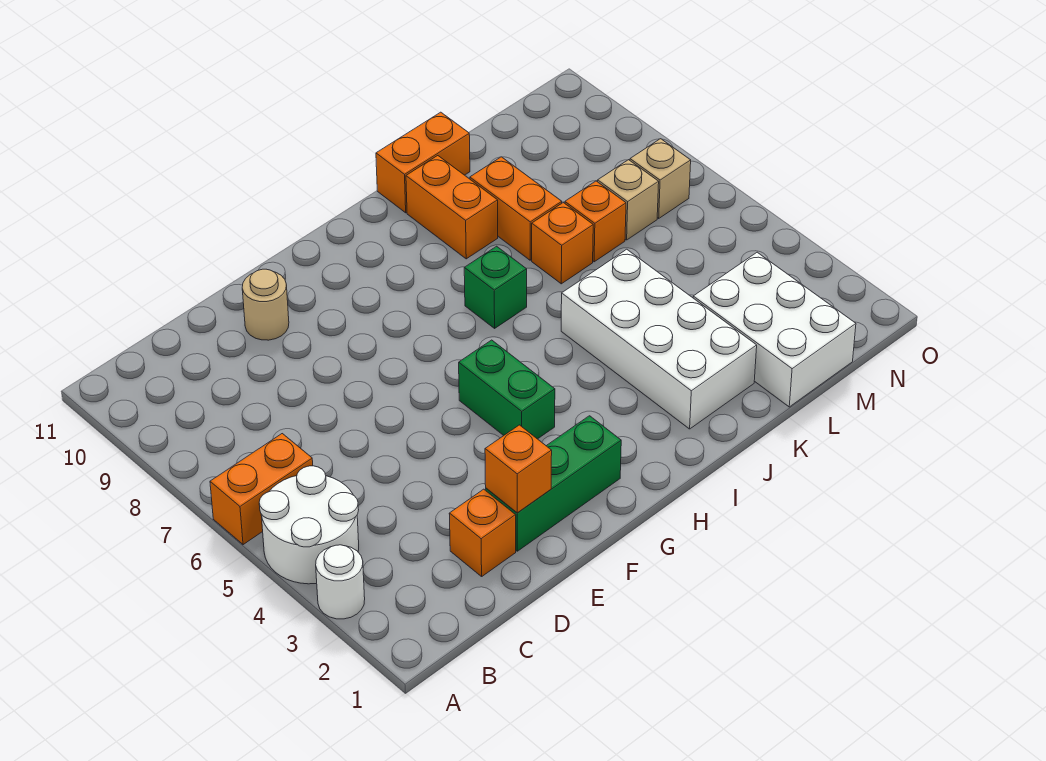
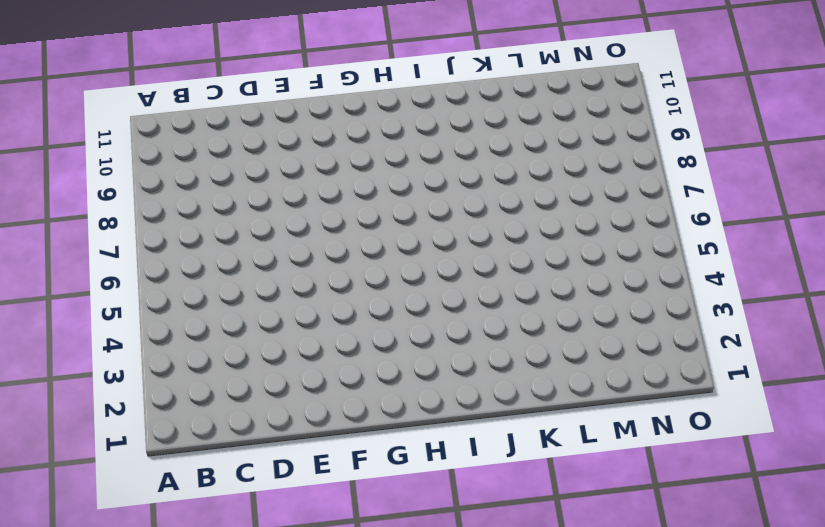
none -> white 1x1 round brick [316,545,365,619]
none -> white 2x2 round brick [259,466,359,584]
none -> orange 1x2 brick [210,434,313,545]

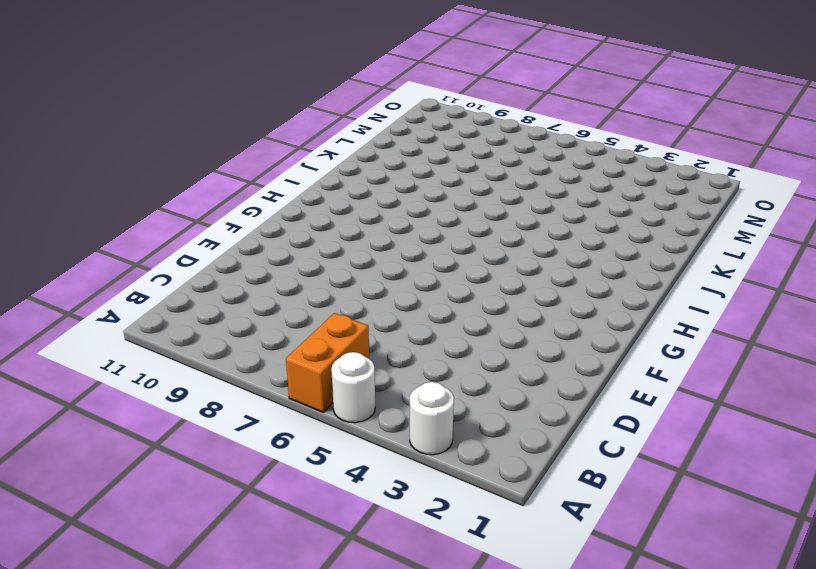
white 1x1 round brick [331,352,375,423] -> white 2x2 round brick [259,466,359,584]
none -> orange 1x1 brick [449,489,516,576]
none -> green 1x3 brick [486,416,621,551]
none -> tan 1x1 round brick [242,269,289,340]

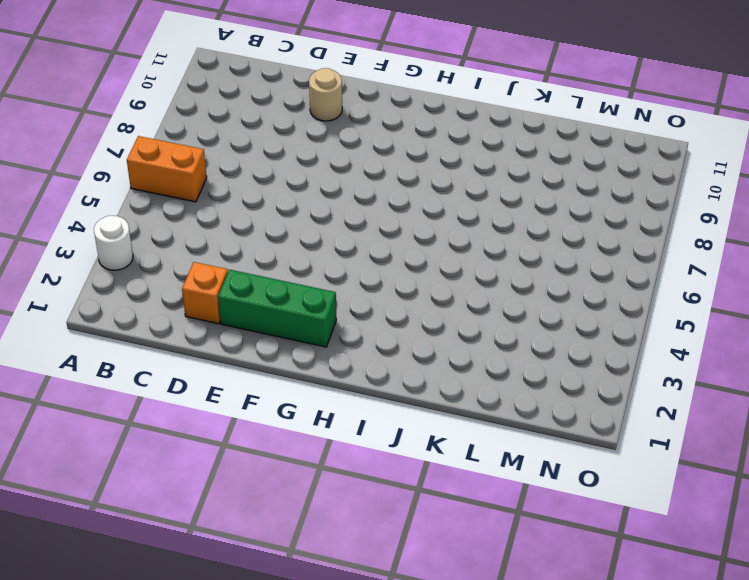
none -> white 2x2 round brick [259,466,359,584]
none -> green 1x2 brick [459,340,555,439]
none -> green 1x1 brick [464,246,527,328]

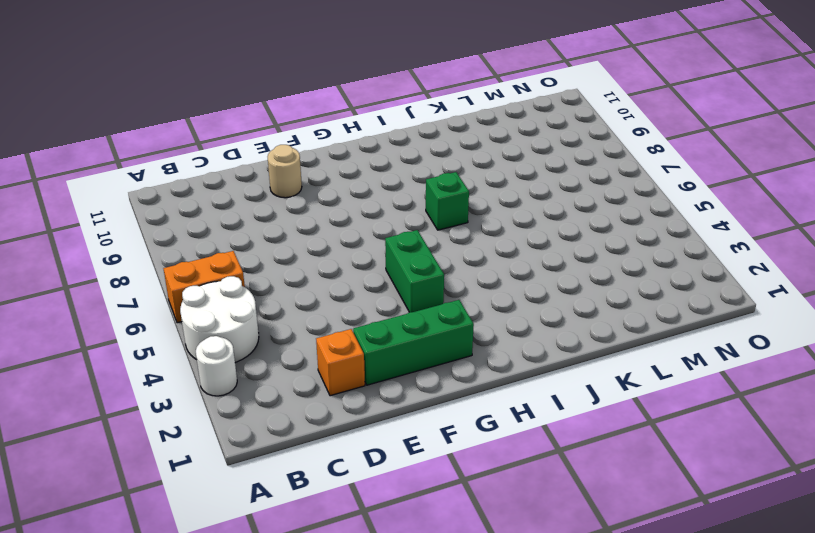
none -> white 2x4 brick [561,249,757,429]
none -> orange 1x2 brick [406,156,498,259]
none -> orange 1x2 brick [376,112,470,213]

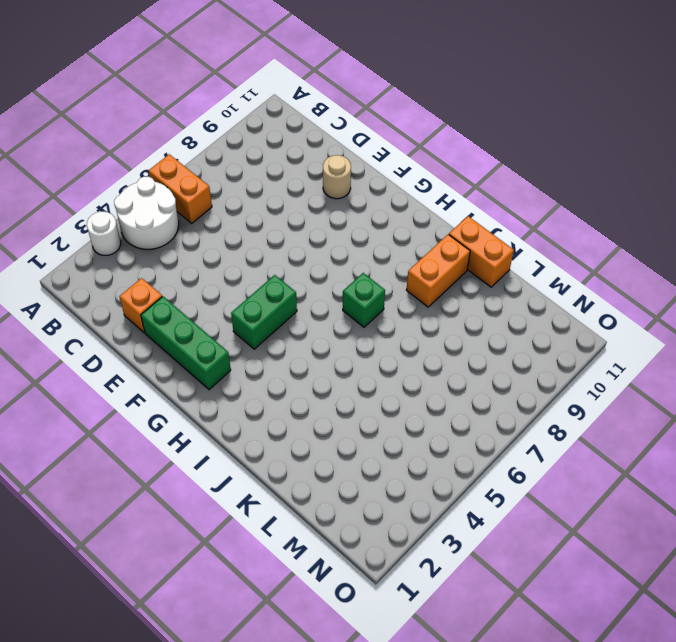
none -> white 2x4 brick [561,249,757,429]
none -> orange 1x1 brick [532,203,593,284]
none -> orange 1x2 brick [470,157,562,260]

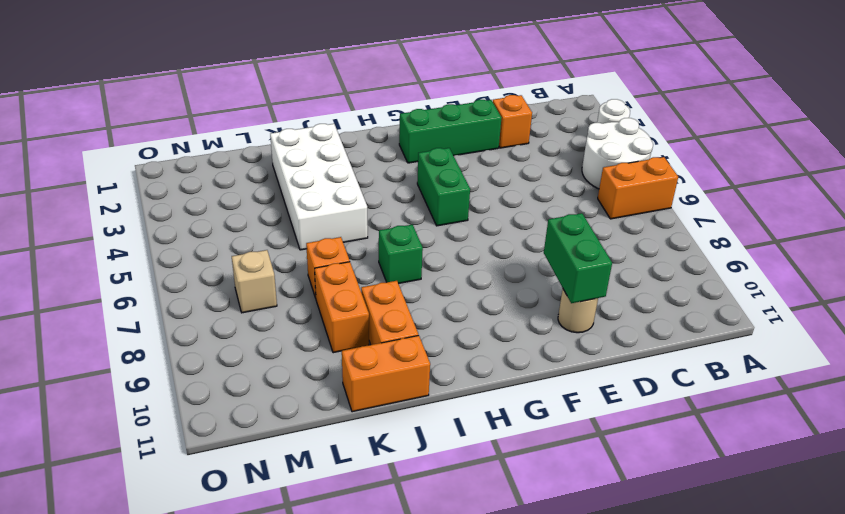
green 1x2 brick [544,213,612,303] -> none
none -> white 2x3 brick [693,252,856,407]
none -> orange 1x1 brick [565,181,626,262]
none -> tan 1x1 brick [630,139,691,218]

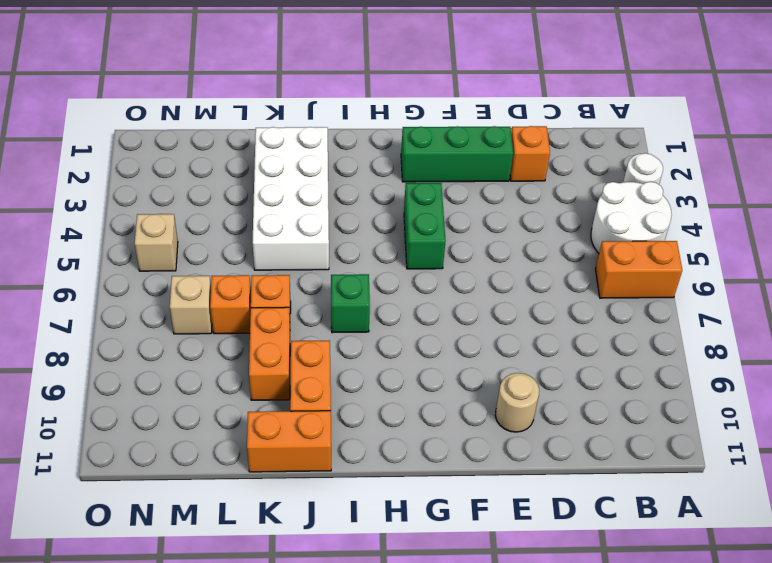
tan 1x1 brick [135,214,178,271] -> tan 1x1 brick moved to [630,139,691,218]
none -> white 2x3 brick [693,252,856,407]
none -> orange 1x1 brick [485,425,552,513]

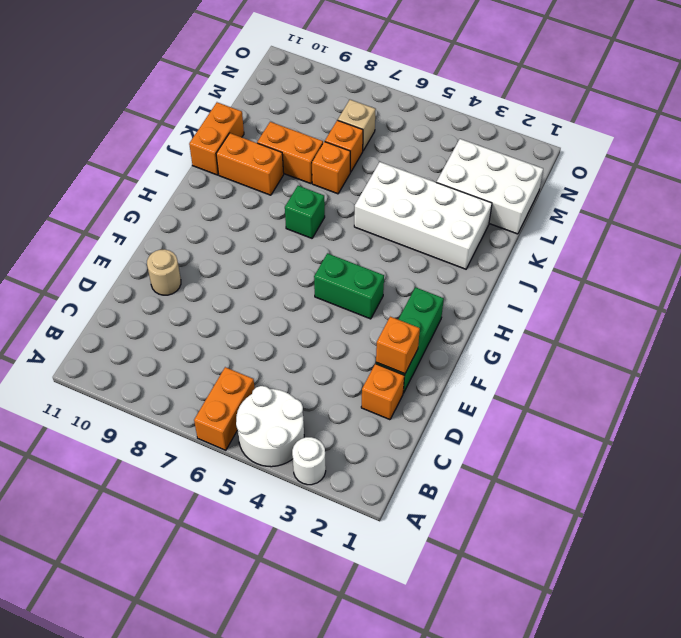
none -> tan 1x1 brick [630,139,691,218]

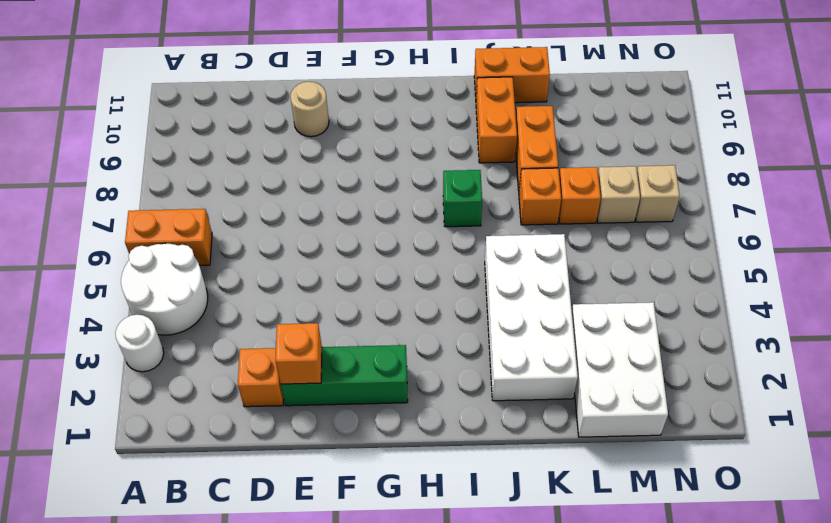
none -> green 1x2 brick [459,340,555,439]

